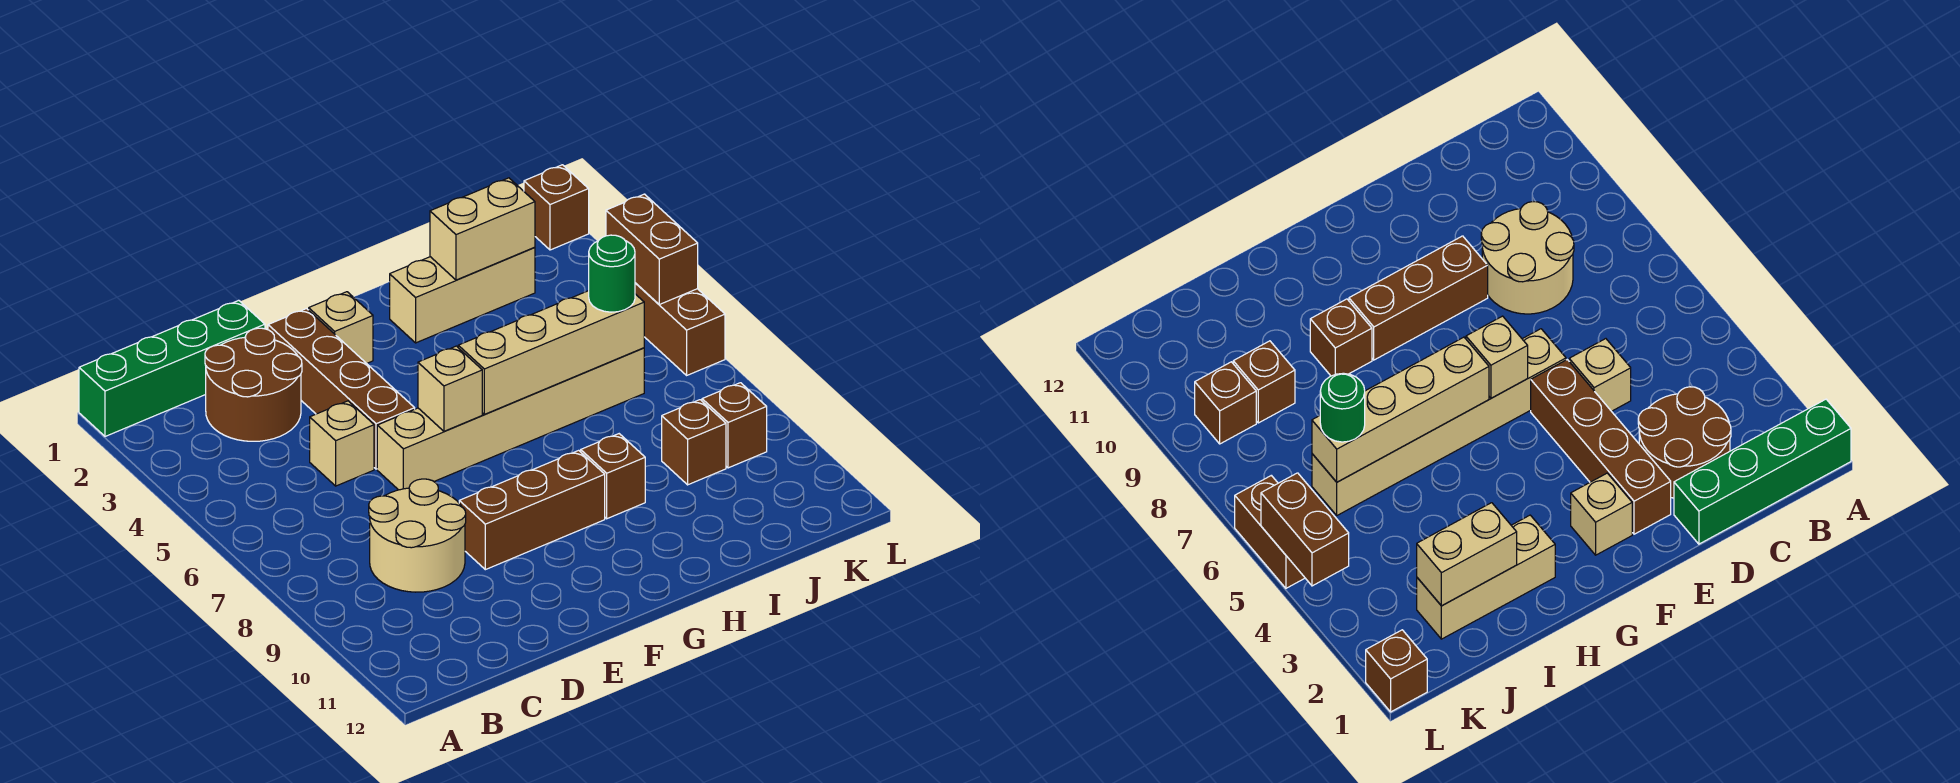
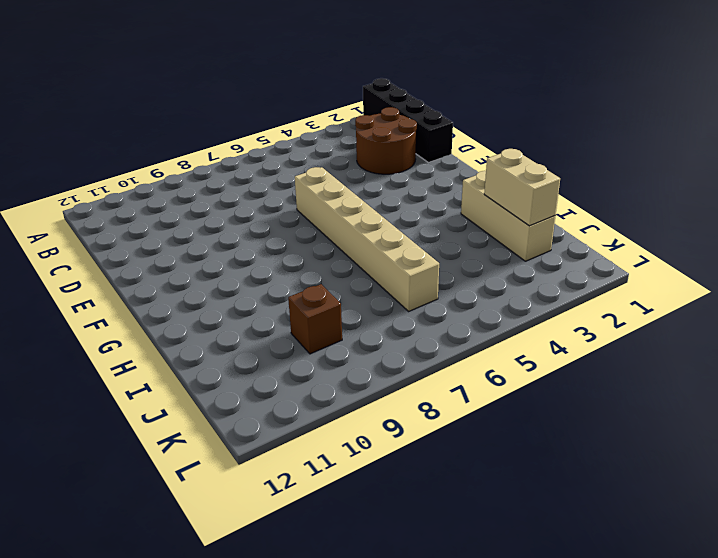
black 1x4 brick [363,78,453,163] -> green 1x4 brick [79,300,265,436]
none -> tan 2x2 round brick [369,479,466,592]
none -> tan 1x1 brick [310,401,374,486]
none -> brown 1x4 brick [268,309,415,469]

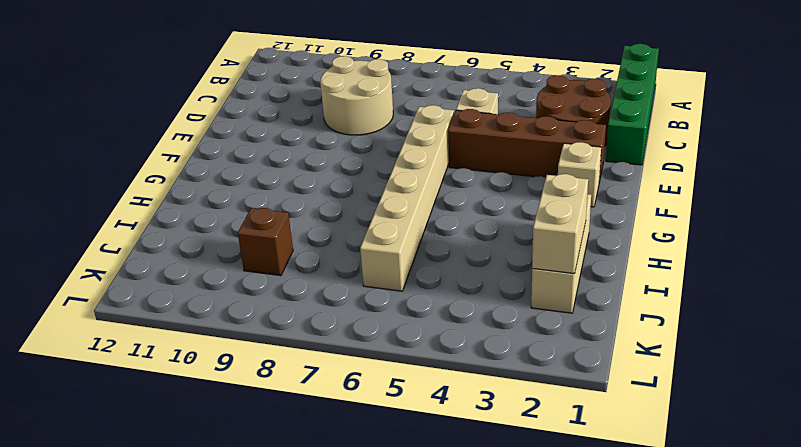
none -> brown 1x3 brick [459,450,605,570]
none -> brown 1x1 brick [581,434,645,519]
none -> brown 1x1 brick [702,383,767,468]

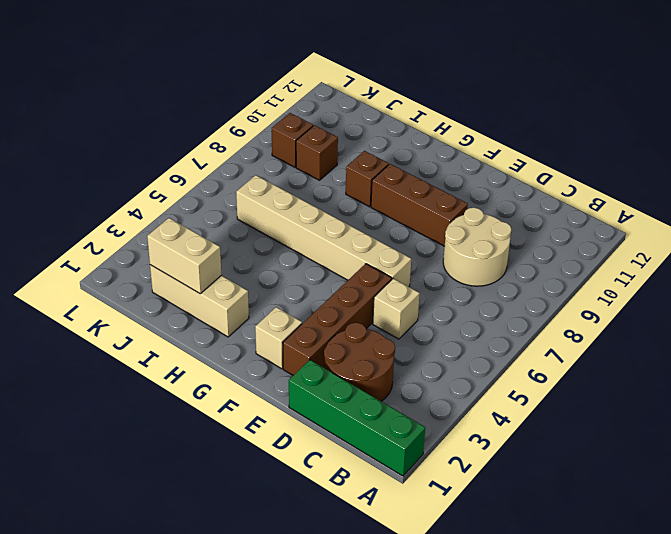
none -> brown 1x1 brick [524,165,589,250]
none -> brown 1x2 brick [635,283,725,375]
none -> tan 1x1 brick [418,346,482,431]

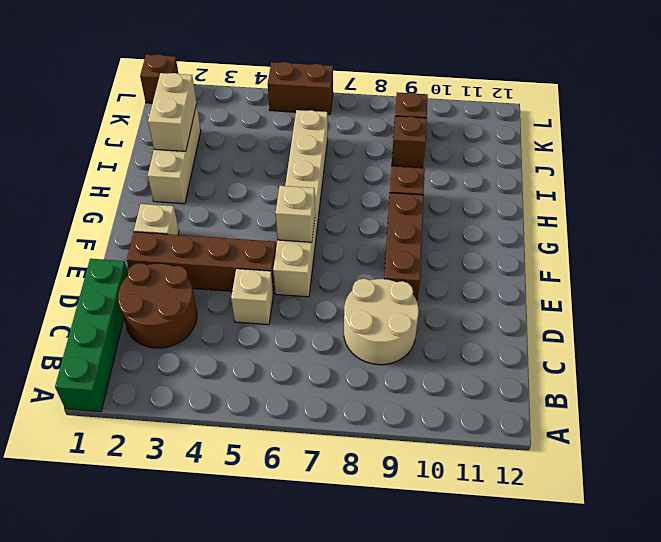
none -> tan 1x4 brick [458,291,644,414]
none -> brown 1x2 brick [606,194,698,304]
none -> green 1x1 round brick [589,235,635,312]

